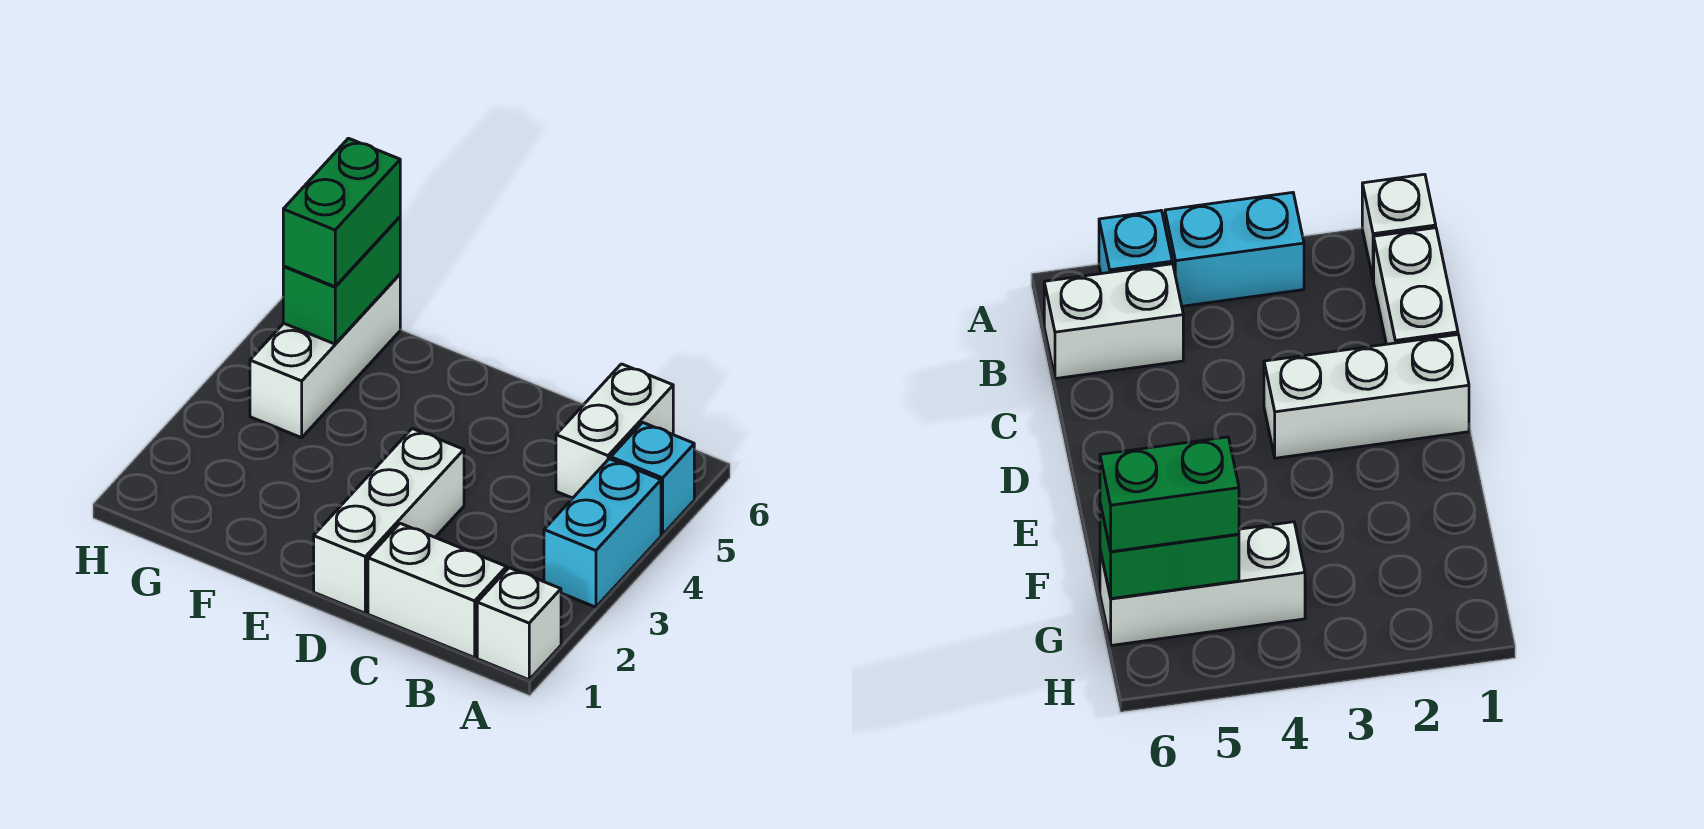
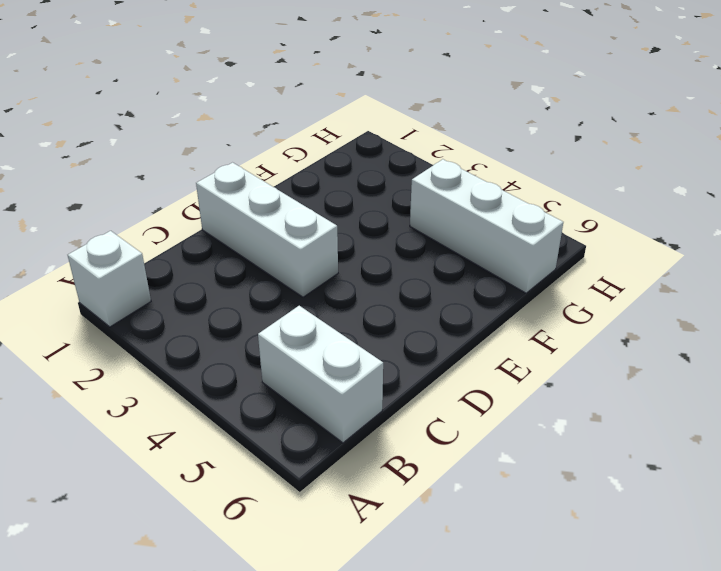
none -> cyan 1x2 brick [544,459,661,607]
none -> cyan 1x1 brick [611,422,694,535]

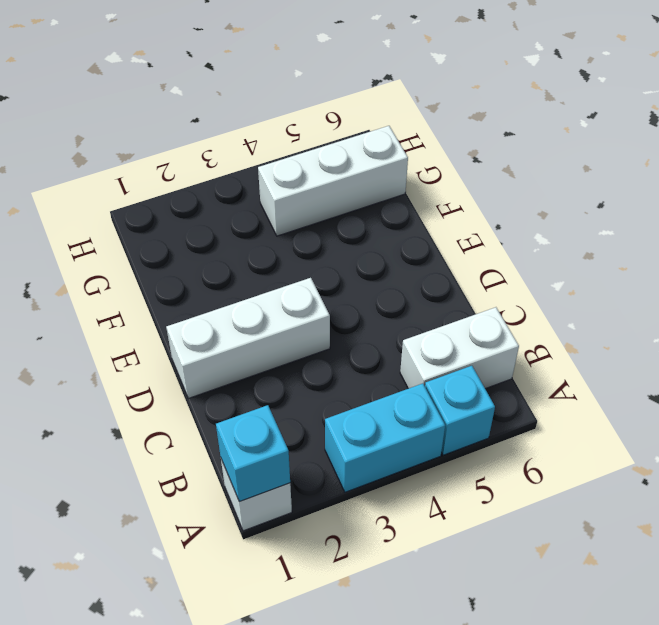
cyan 1x1 brick [216,405,290,502] -> none
none -> white 1x2 brick [368,523,506,658]
none -> green 1x2 brick [283,217,400,344]

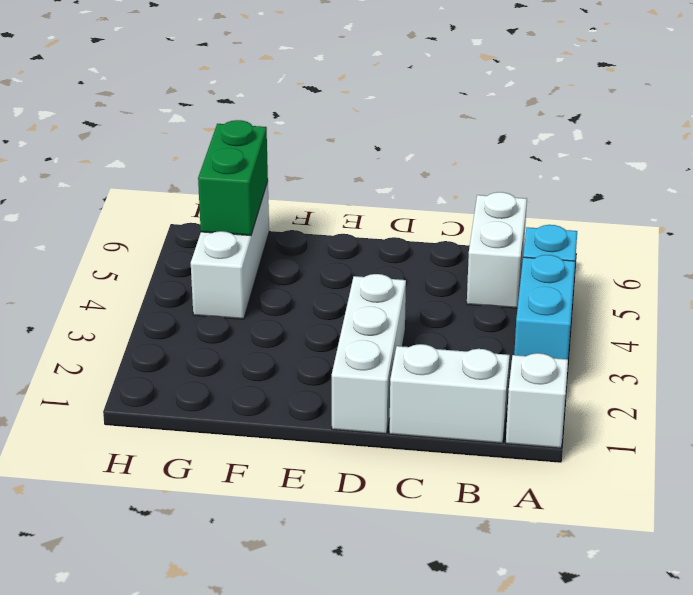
none -> green 1x2 brick [283,138,400,287]

